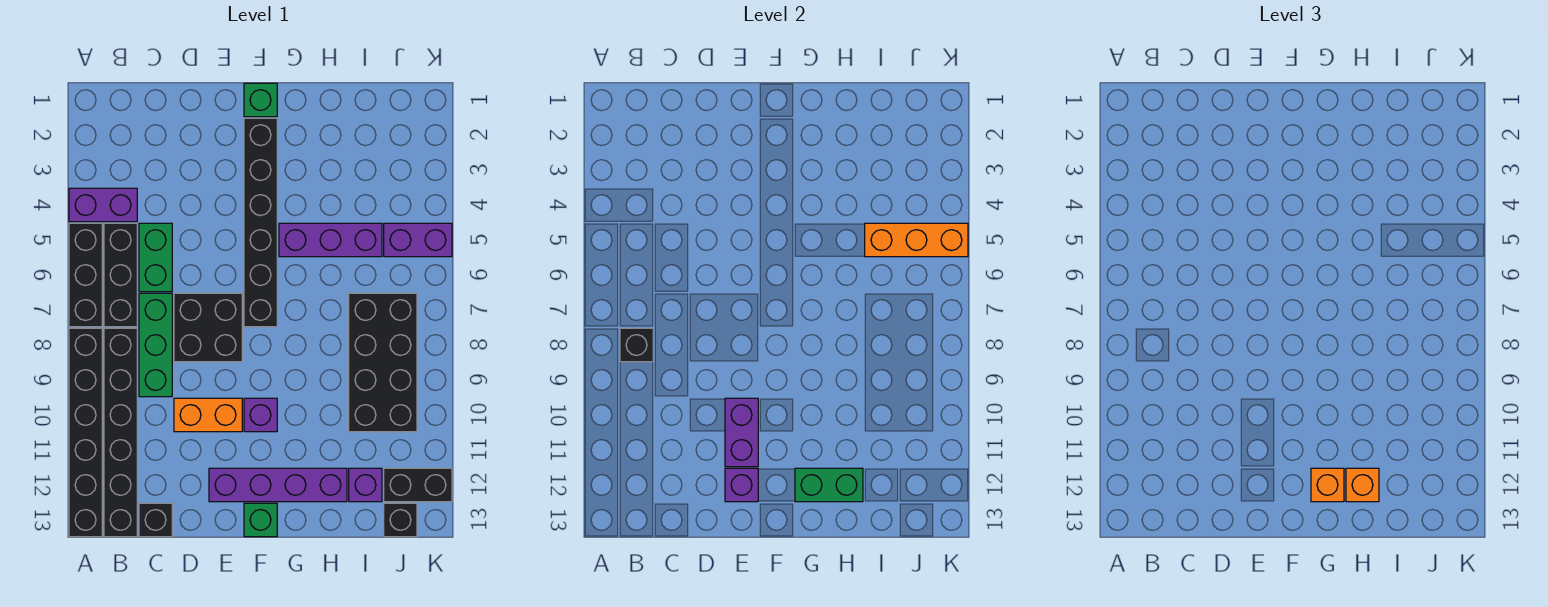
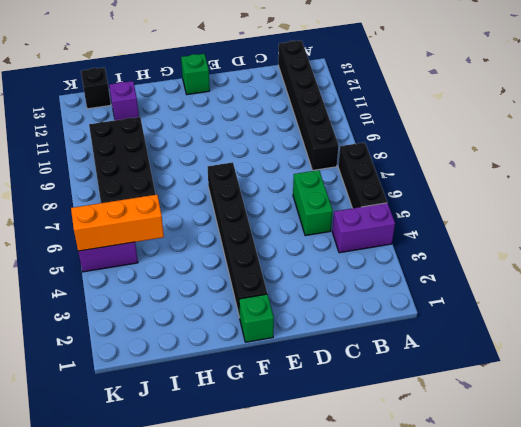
none -> black 1x6 brick [69,328,102,537]
none -> black 1x3 brick [104,223,137,327]
none -> green 1x3 brick [139,293,172,397]

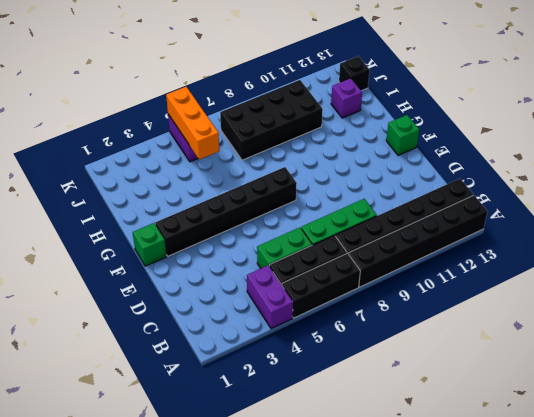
none -> black 1x1 brick [139,503,172,537]
none -> black 2x2 brick [174,293,242,362]
none -> orange 1x2 brick [174,398,242,432]

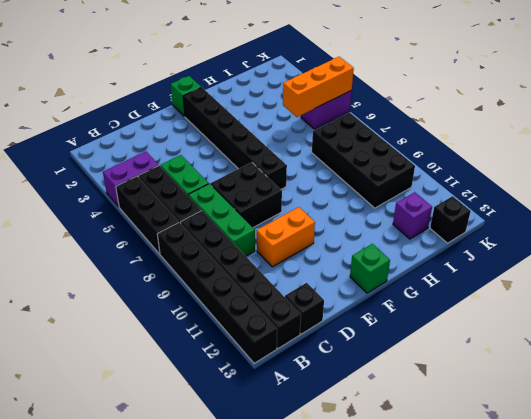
none -> purple 1x4 brick [209,468,347,502]
none -> purple 1x1 brick [244,398,277,432]
none -> purple 1x3 brick [279,223,382,257]

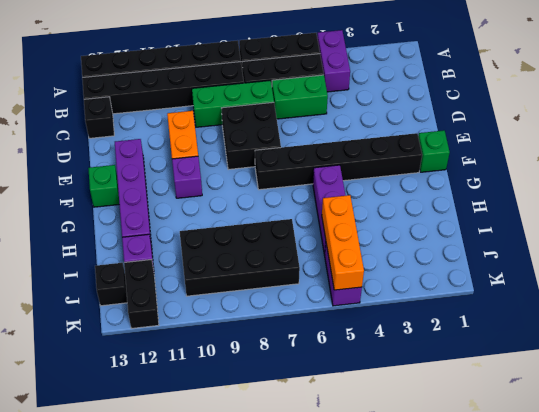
none -> black 1x1 brick [620,328,653,362]
none -> purple 1x2 brick [725,398,758,467]
none -> purple 1x1 brick [725,468,758,502]

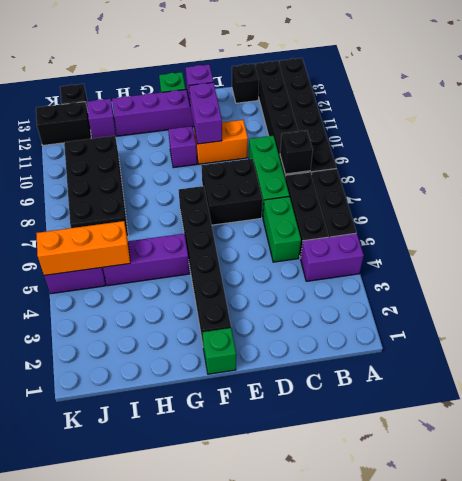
none -> green 1x2 brick [795,468,863,502]
none -> orange 1x1 brick [1311,468,1344,502]
none -> orange 1x1 brick [1346,468,1379,502]

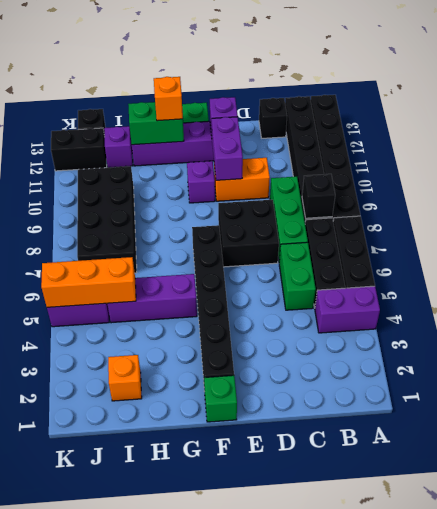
orange 1x1 brick [108,355,142,401] -> orange 1x1 brick moved to [1346,468,1379,502]

